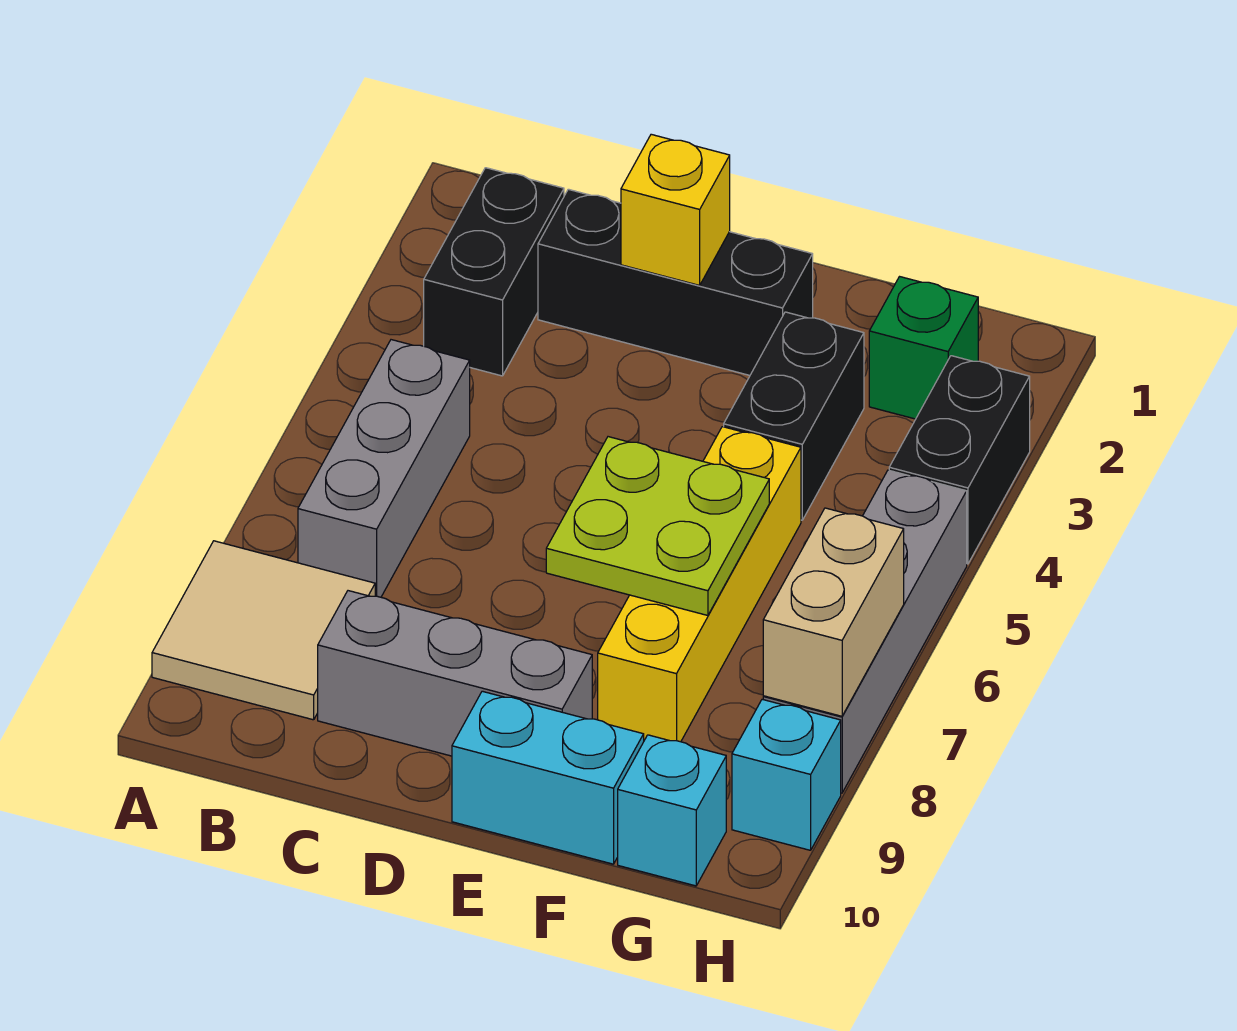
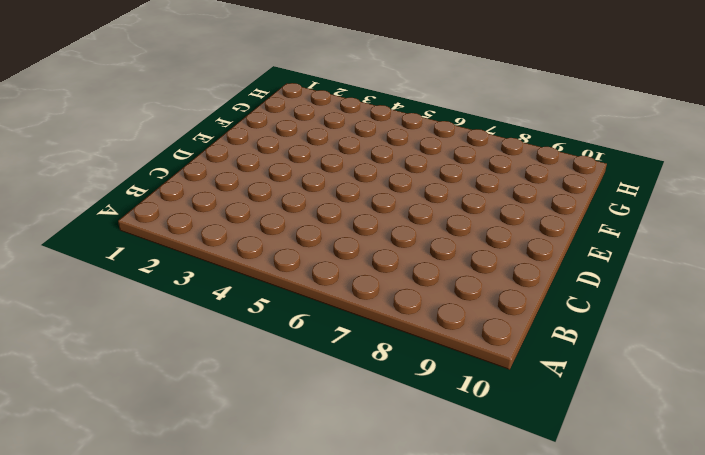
none -> tan 2x2 tile [152,541,375,720]
none -> black 1x2 brick [424,168,564,376]
none -> grey 1x3 brick [298,340,470,597]

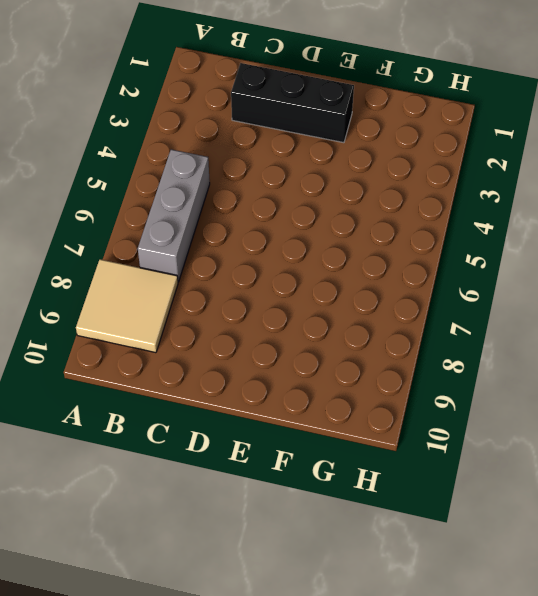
none -> black 1x2 brick [424,168,564,376]
none -> grey 1x3 brick [318,591,592,756]
none -> cyan 1x2 brick [452,691,644,864]

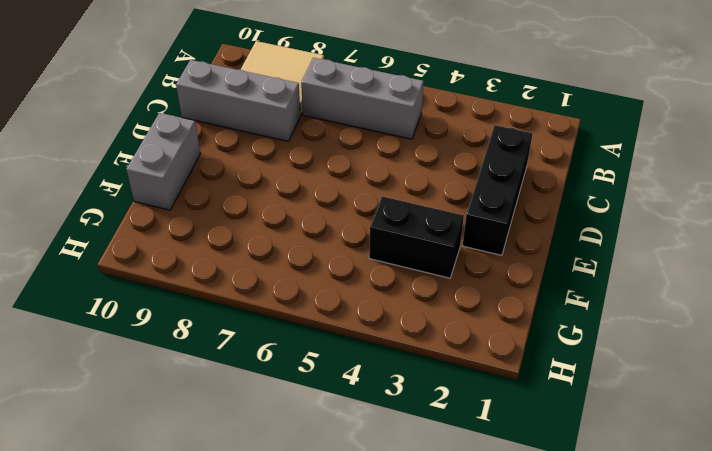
grey 1x3 brick [176,60,301,141] -> grey 1x3 brick turned to [318,591,592,756]
grey 1x2 brick [126,113,200,210] -> cyan 1x2 brick [452,691,644,864]
none -> black 1x2 brick [424,168,564,376]
none -> yellow 1x4 brick [598,427,801,742]
none -> green 1x1 brick [869,277,978,419]

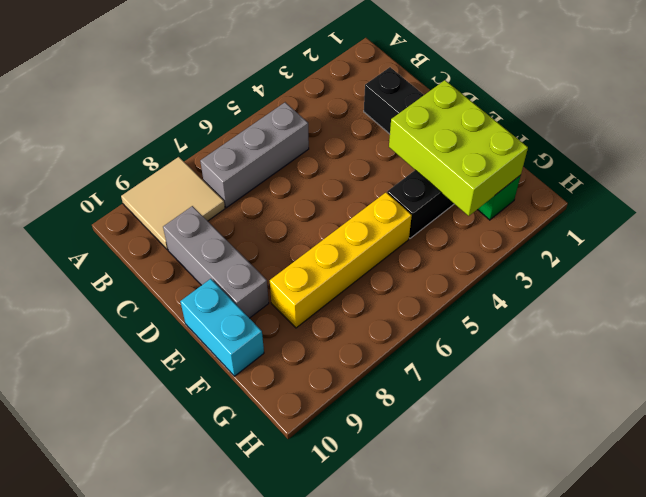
lime 2x3 brick [389,80,528,216] -> none
none -> black 1x2 brick [424,168,564,376]
none -> cyan 1x1 brick [618,735,726,886]
none -> black 1x2 brick [889,356,1030,564]

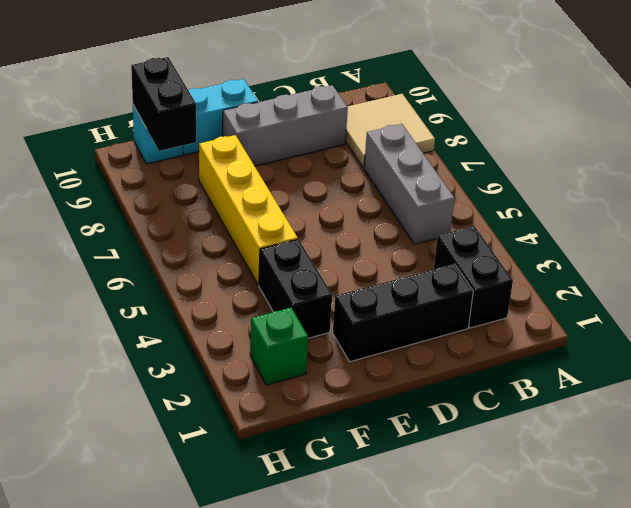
black 1x2 brick [131,57,196,151] -> black 1x2 brick moved to [889,356,1030,564]
none -> grey 1x4 brick [763,470,967,793]
none -> cyan 1x1 brick [732,699,841,850]
none -> yellow 1x1 brick [621,134,730,285]

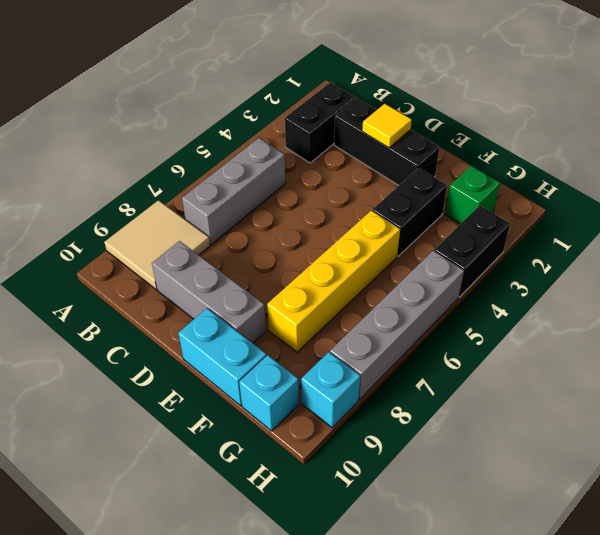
yellow 1x1 tile [362,104,412,148] -> yellow 1x1 brick [621,134,730,285]
none -> lime 2x2 plate [546,437,769,615]
none -> tan 1x2 brick [763,508,904,716]

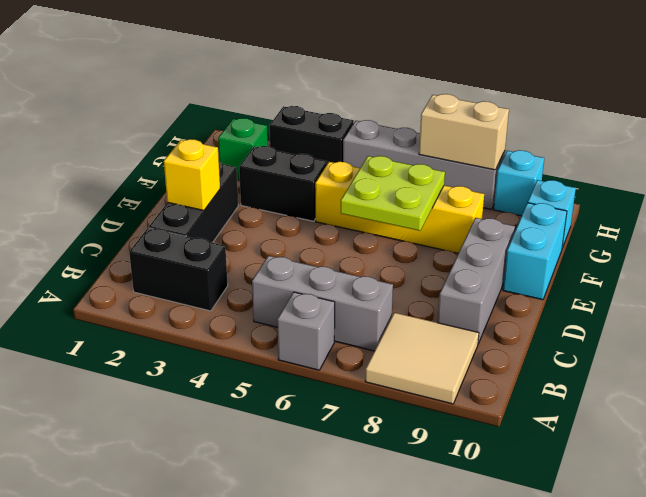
grey 1x1 brick [277,292,335,370] -> none

